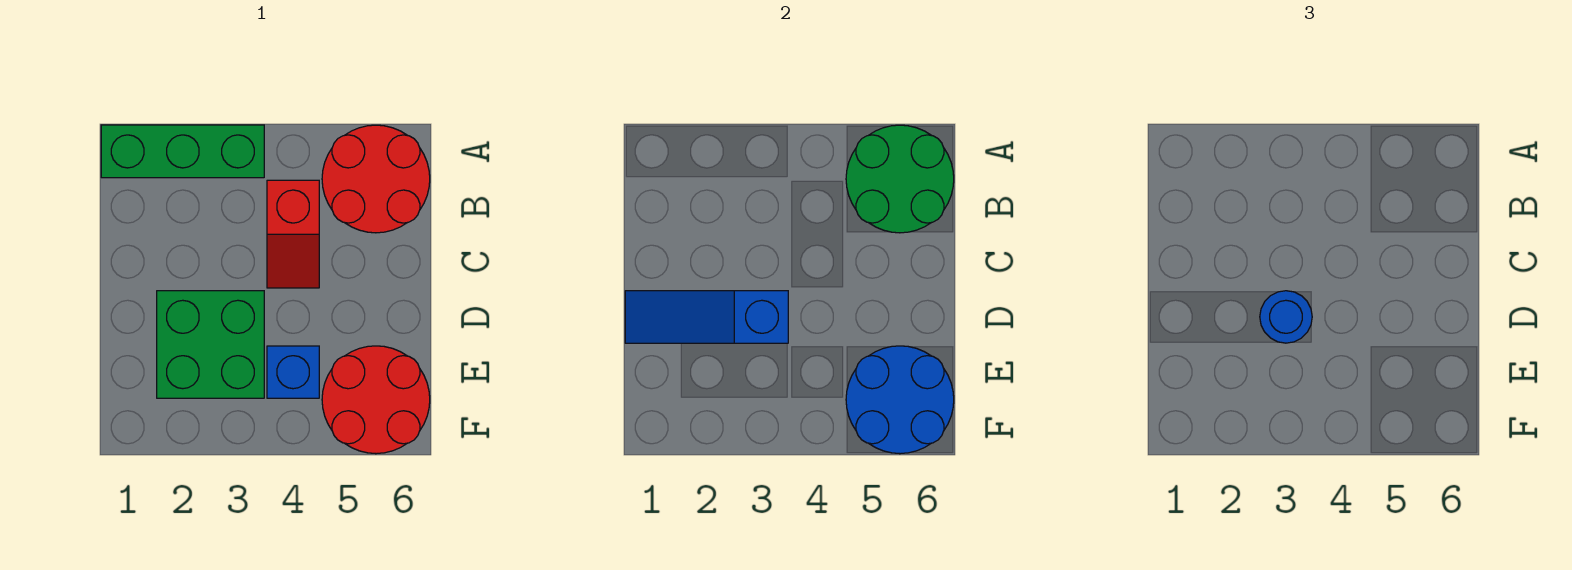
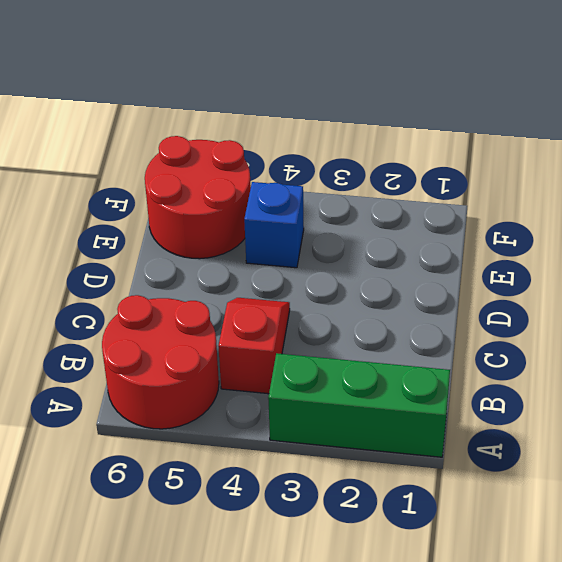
none -> green 2x2 brick [157,291,264,398]
none -> green 2x2 round brick [846,125,954,233]

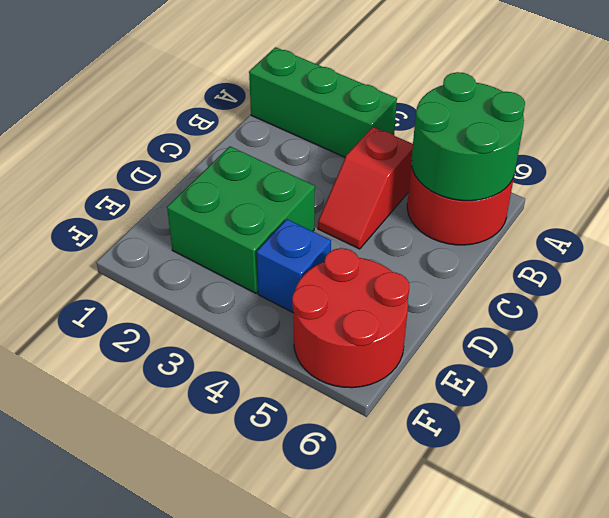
none -> blue 1x3 slope [625,291,788,343]
none -> blue 2x2 round brick [846,346,954,454]

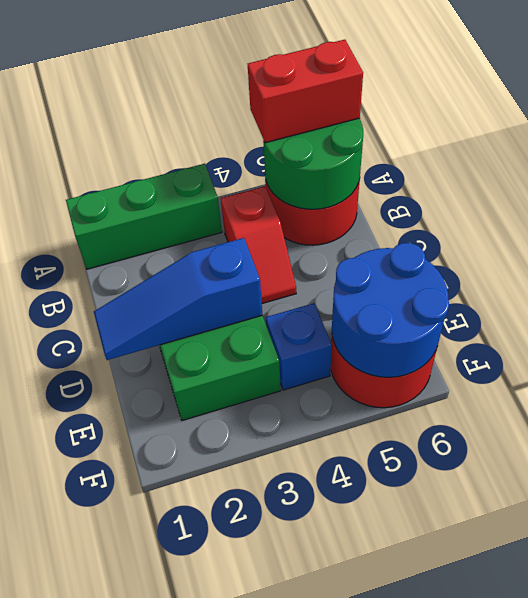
red 1x2 brick [248,40,363,143] -> none
none -> blue 1x1 round brick [1260,291,1312,343]

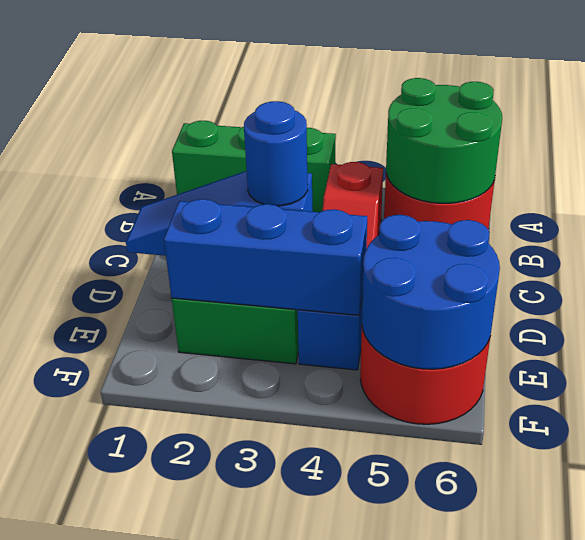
blue 1x3 brick [164,199,367,315] -> none

